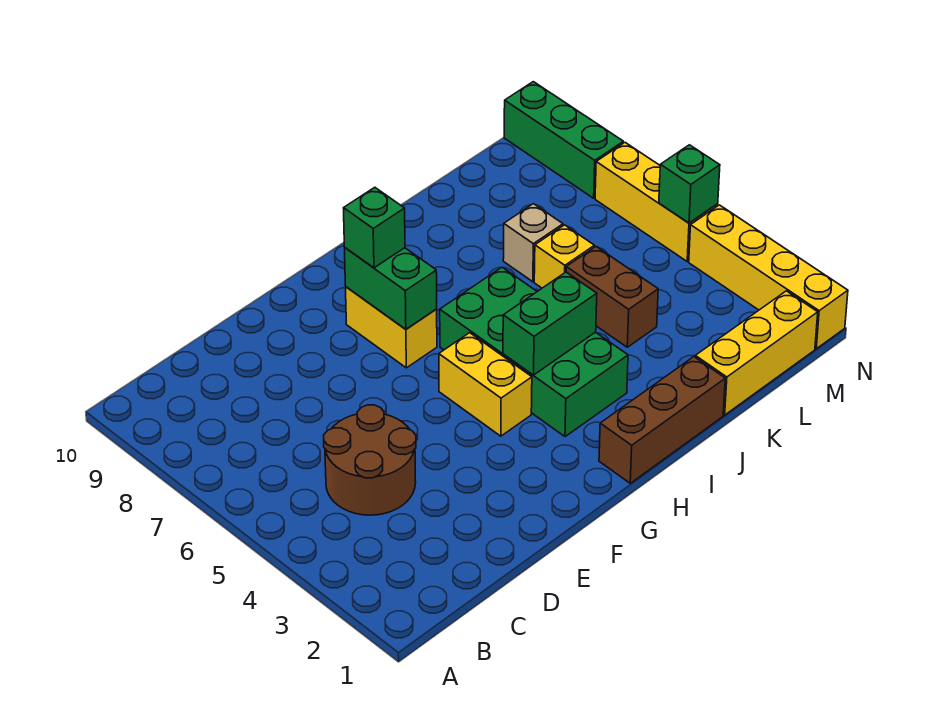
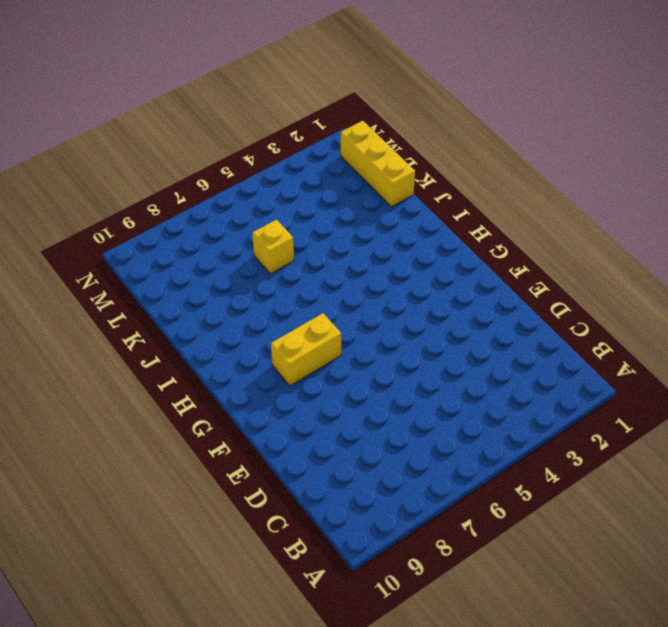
none -> brown 2x2 round brick [324,405,416,515]
none -> yellow 1x2 brick [439,333,532,436]
none -> brown 1x3 brick [599,357,725,483]

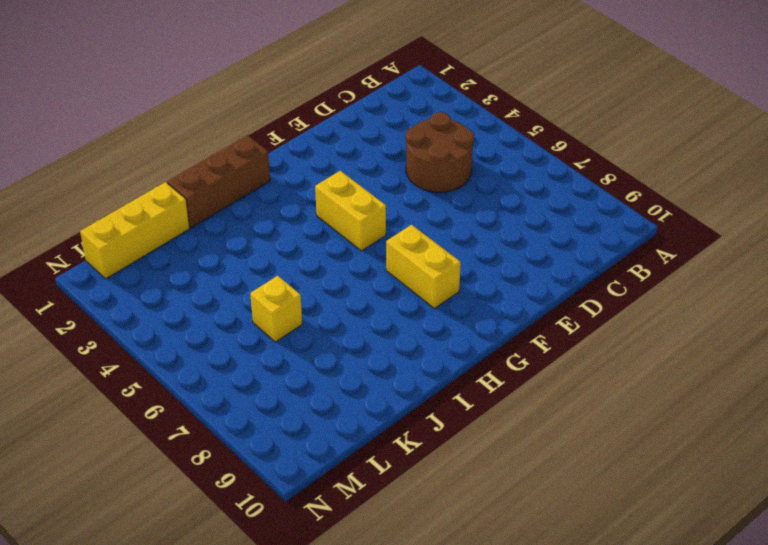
none -> green 2x4 brick [440,267,628,437]
none -> brown 1x2 brick [566,247,658,347]
none -> tan 1x1 brick [503,204,563,282]

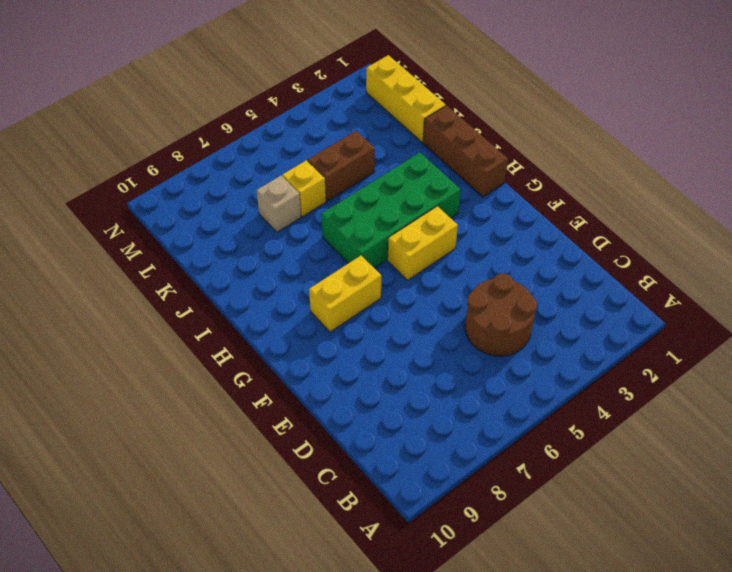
none -> yellow 1x4 brick [689,205,848,349]
none -> yellow 1x3 brick [595,143,718,261]
none -> green 1x3 brick [504,82,623,198]

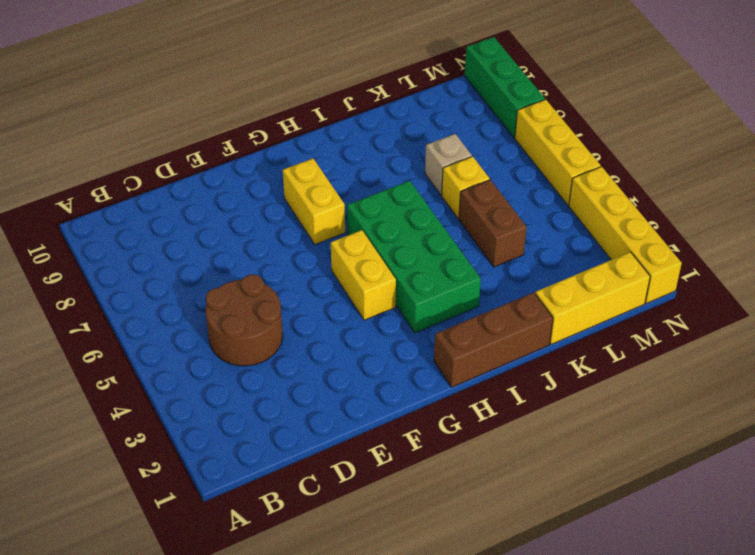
none -> green 1x2 brick [345,248,437,329]
none -> green 1x2 brick [503,272,597,375]
none -> green 1x1 brick [659,145,720,223]

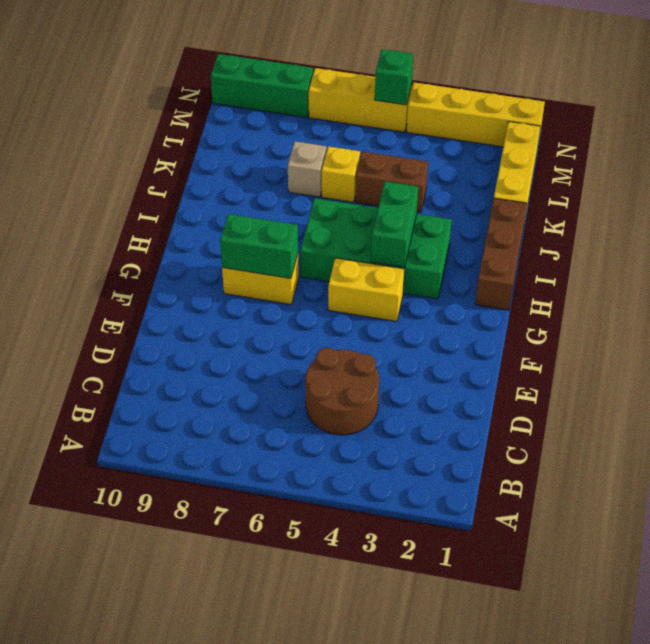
none -> green 1x1 brick [344,187,405,268]

